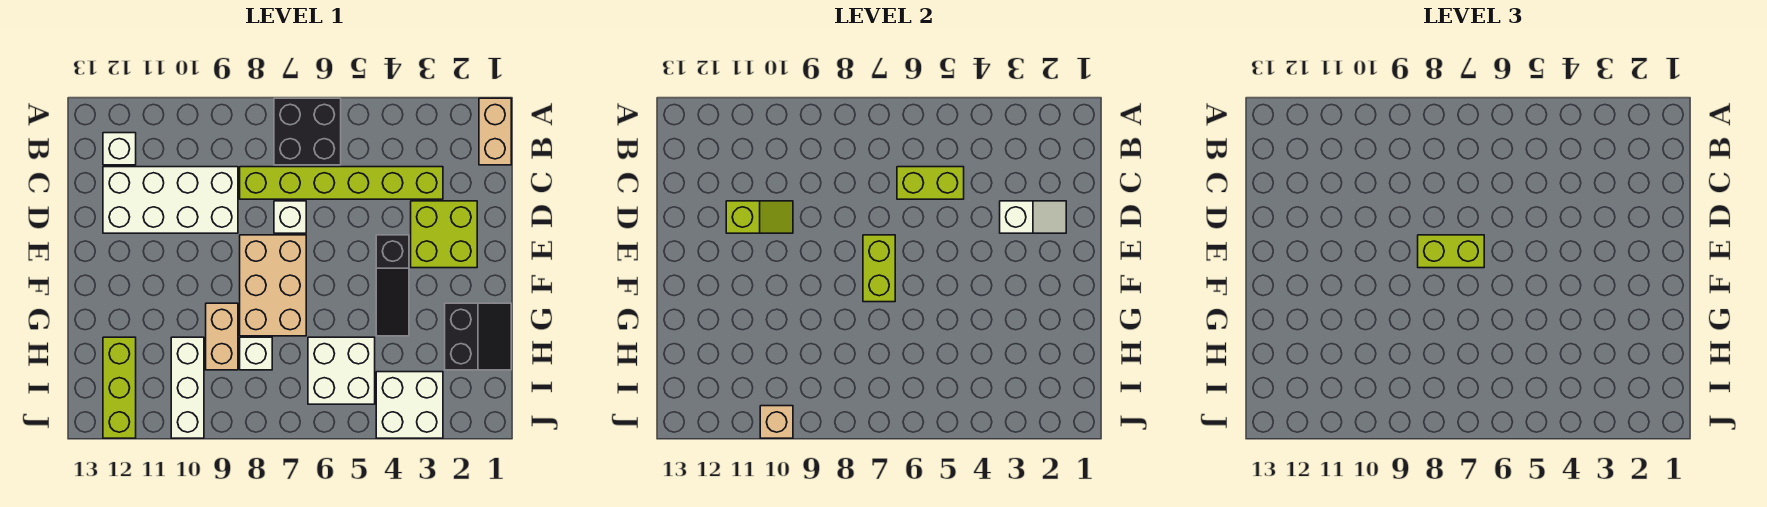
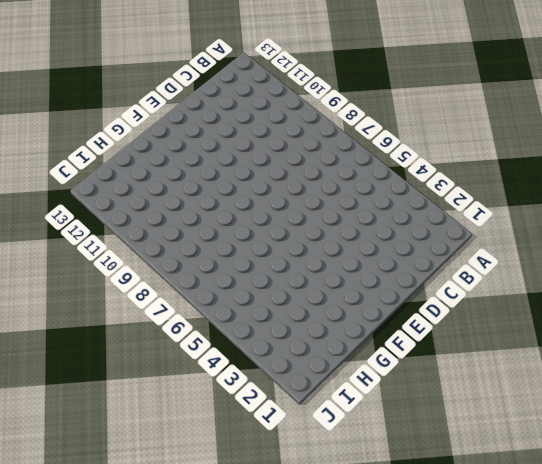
none -> tan 1x2 brick [479,98,511,165]
none -> black 2x2 brick [274,98,341,165]
none -> white 1x1 brick [103,133,136,165]

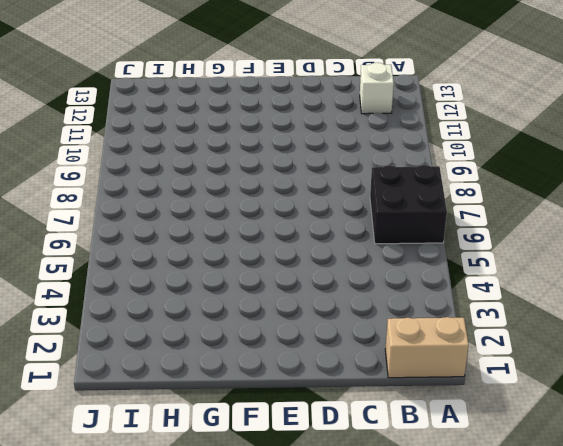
none -> lime 1x6 brick [240,167,443,199]
none -> white 2x4 brick [103,167,238,233]
none -> lime 2x2 brick [411,201,477,268]

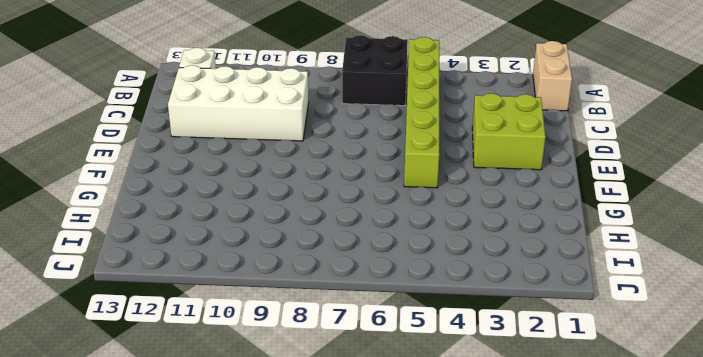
lime 1x6 brick [404,37,439,188] -> lime 1x6 brick turned to [240,167,443,199]
none -> white 1x1 brick [274,201,306,233]
none -> black 1x3 slope [376,235,409,336]
none -> tan 2x3 brick [240,235,306,336]

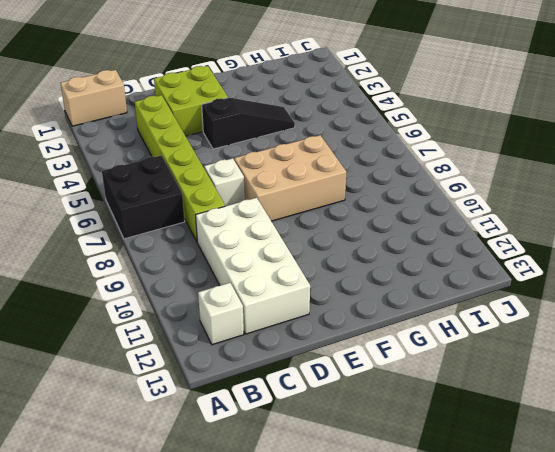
none -> black 2x2 slope [445,303,511,370]
none -> tan 1x2 brick [206,303,238,370]
none -> white 2x2 brick [308,337,375,404]

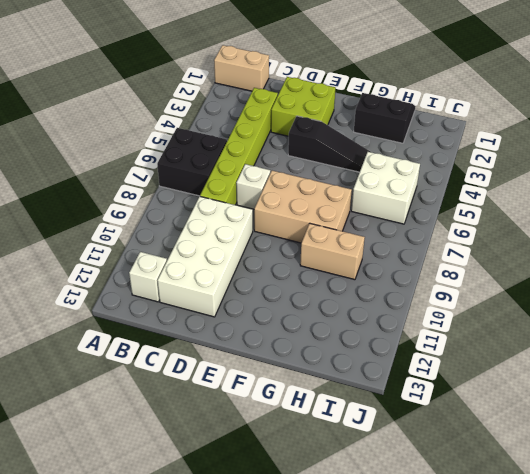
none -> white 1x1 brick [240,337,272,370]
none -> white 1x3 brick [171,337,204,438]
none -> lime 1x3 brick [103,337,136,438]

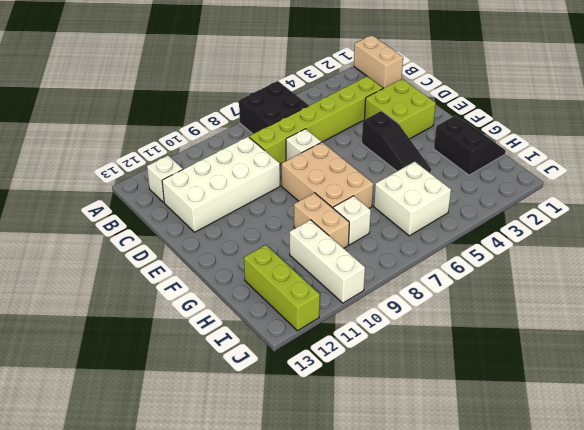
none -> white 2x2 brick [376,372,443,438]
none -> lime 1x2 brick [897,167,964,199]
none -> white 1x2 slope [1000,201,1066,233]

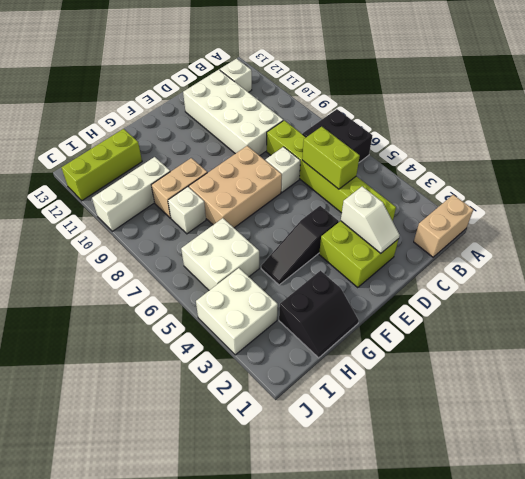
none -> lime 1x2 slope [726,201,793,233]
none -> lime 1x2 brick [863,235,895,302]
none -> tan 1x1 brick [760,406,793,438]

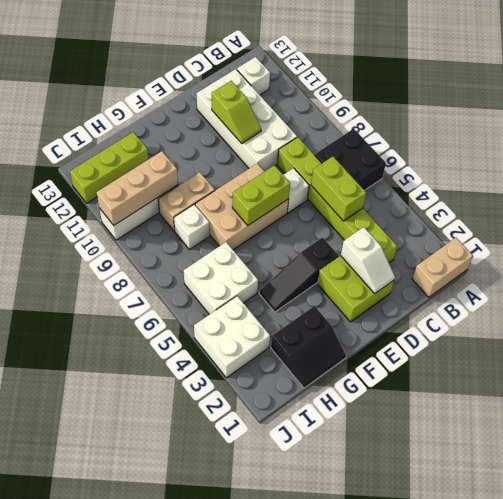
tan 1x3 brick [97,151,178,225] -> tan 1x1 brick [760,406,793,438]
none -> lime 1x2 brick [1418,235,1484,268]

